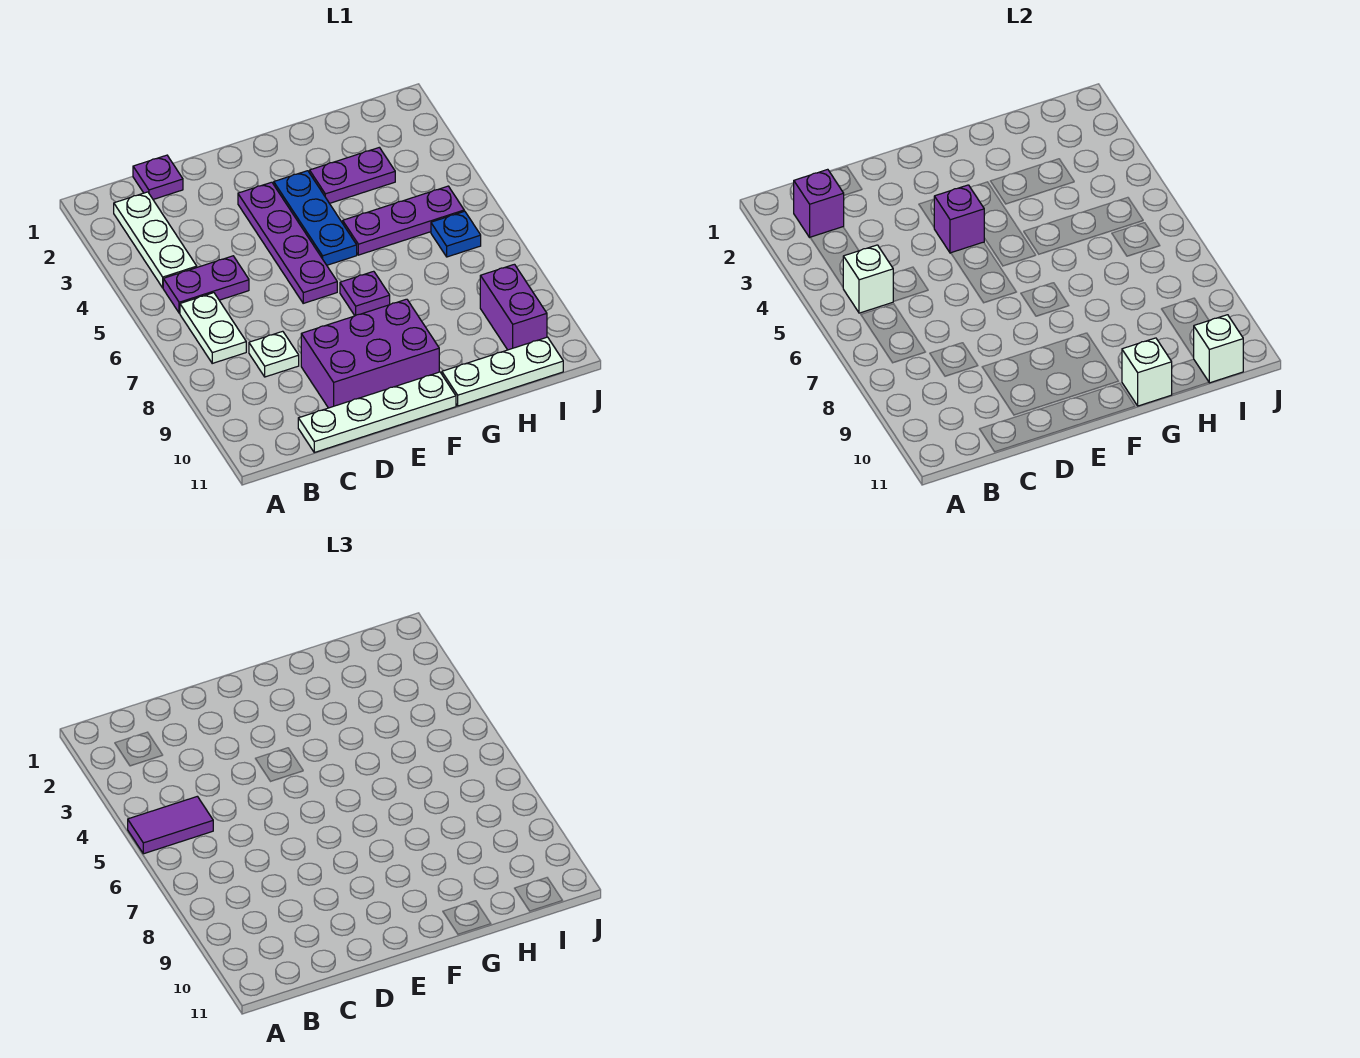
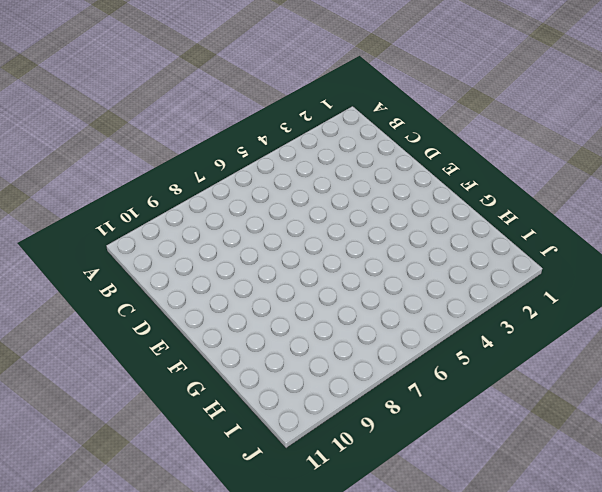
none -> white 1x3 plate [114,192,197,288]
none -> purple 1x2 plate [163,256,249,313]
none -> white 1x2 plate [180,293,246,363]

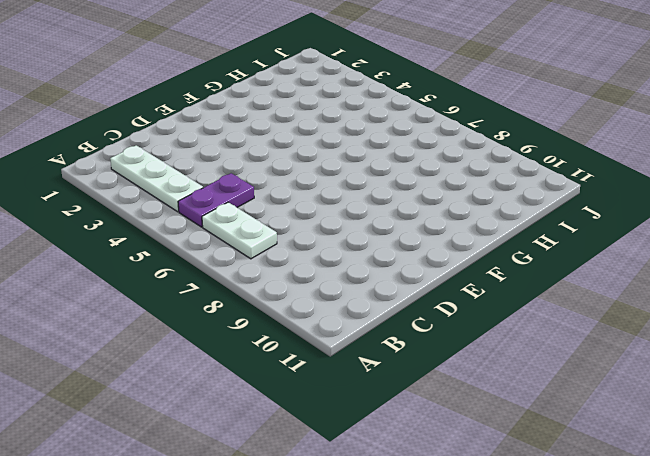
none -> purple 1x1 plate [133,155,183,199]
none -> white 1x1 plate [249,331,299,377]
none -> white 1x4 plate [298,372,456,452]

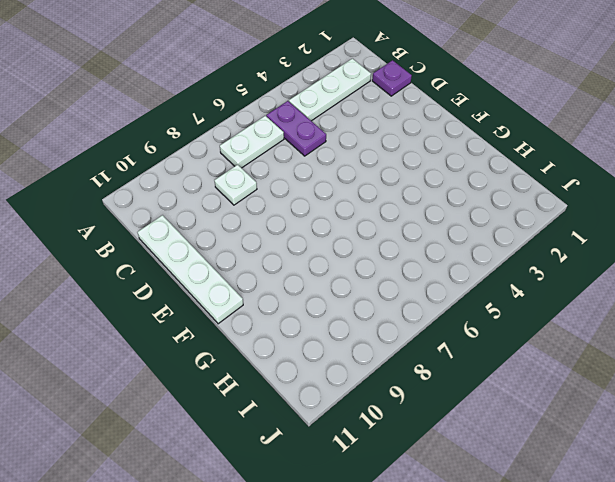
none -> purple 2x3 brick [301,299,439,408]
none -> purple 1x4 plate [238,182,337,303]
none -> blue 1x3 plate [274,171,357,265]

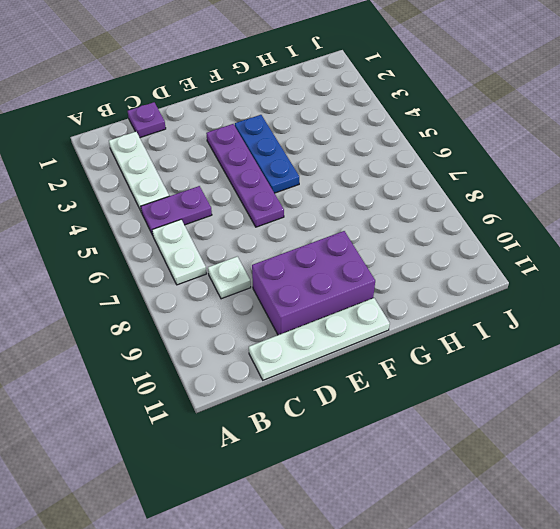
none -> purple 1x1 plate [340,271,390,316]
none -> purple 1x2 plate [310,147,395,203]
none -> purple 1x3 plate [343,186,464,255]

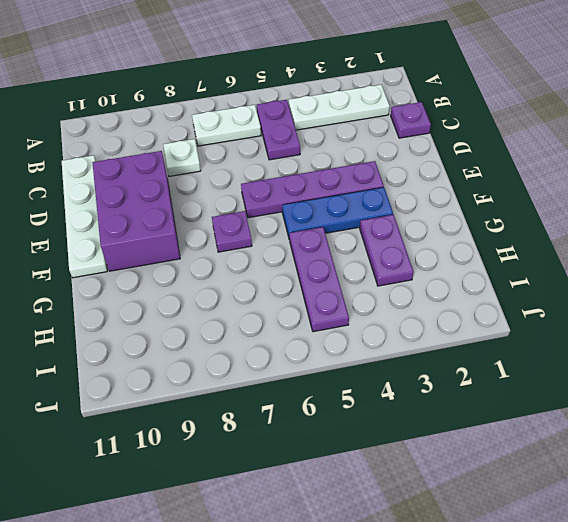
none -> white 1x3 plate [442,337,563,406]
none -> blue 1x1 plate [431,211,481,257]
none -> purple 1x2 brick [480,264,547,350]

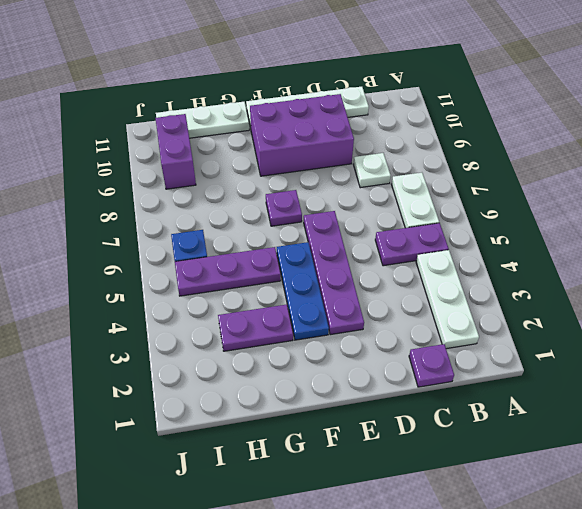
none -> purple 1x1 brick [794,169,844,237]
none -> white 1x1 brick [843,245,894,313]
none -> purple 1x1 brick [934,185,984,253]

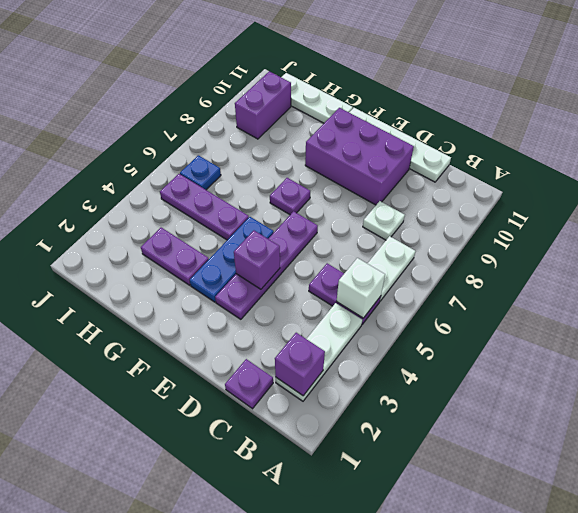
none -> white 1x1 brick [1122,338,1172,406]
none -> white 1x1 brick [1194,315,1243,383]
none -> purple 1x2 tile [128,796,213,854]

